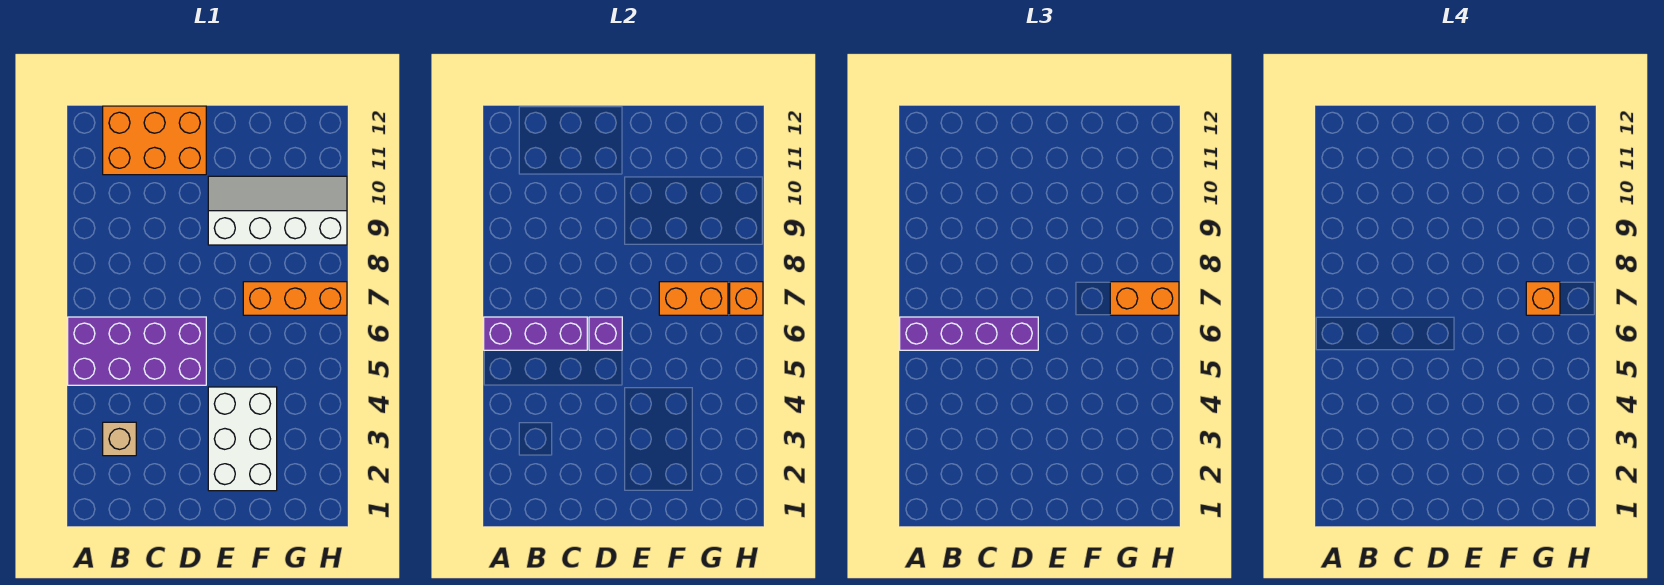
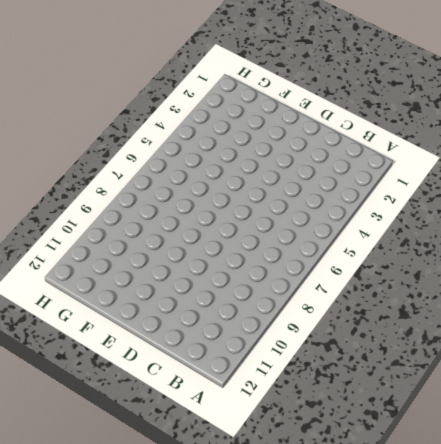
none -> purple 2x4 brick [68,317,206,385]
none -> tan 1x1 brick [103,422,136,456]
none -> orange 2x3 brick [103,106,206,175]

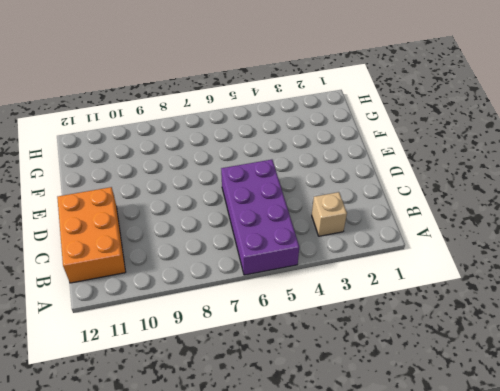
none -> white 2x3 brick [208,387,277,491]
none -> white 2x4 slope [208,176,347,245]
none -> orange 1x3 brick [243,282,347,315]

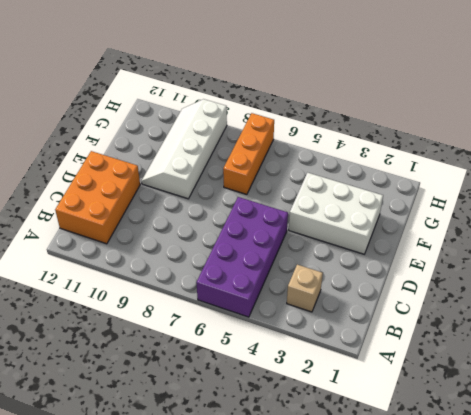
none -> purple 1x3 brick [484,317,587,350]
none -> purple 1x1 brick [589,317,622,350]
none -> orange 1x2 brick [659,282,728,315]

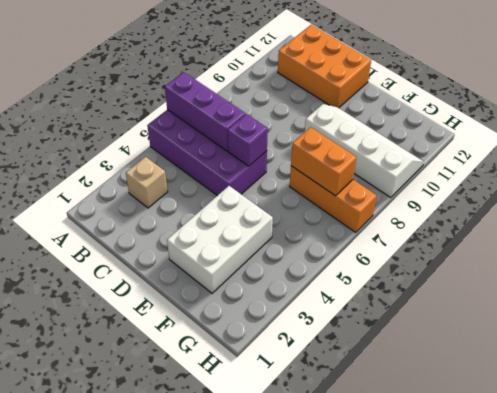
none -> orange 1x1 brick [730,282,763,315]
none -> purple 1x4 brick [900,317,1038,350]
none -> orange 1x2 brick [1110,282,1179,315]

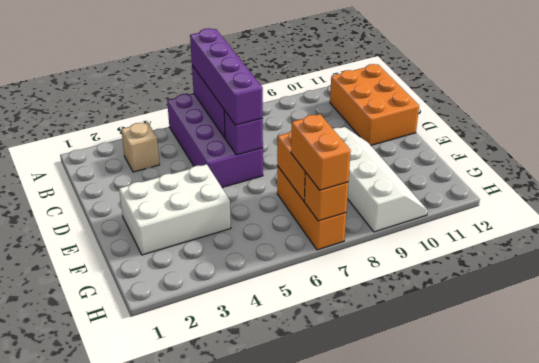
none -> orange 1x1 brick [1526,282,1560,315]

